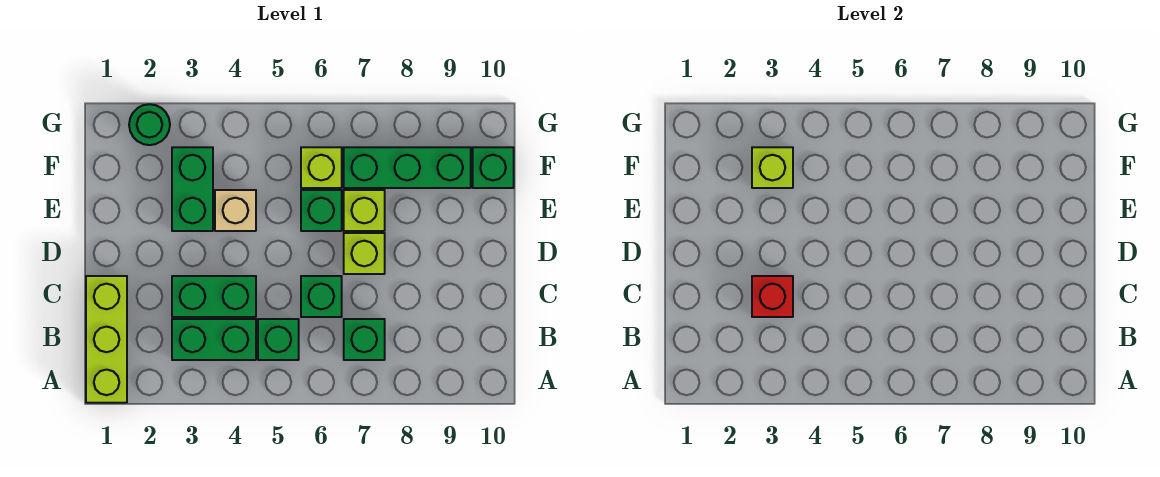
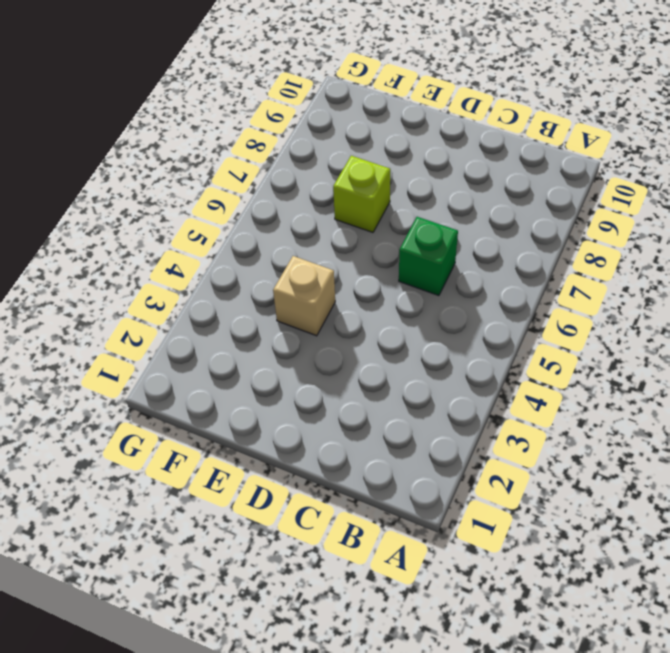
none -> lime 1x3 brick [86,276,127,403]
none -> green 1x2 brick [172,319,256,360]
none -> green 1x1 brick [258,319,299,360]

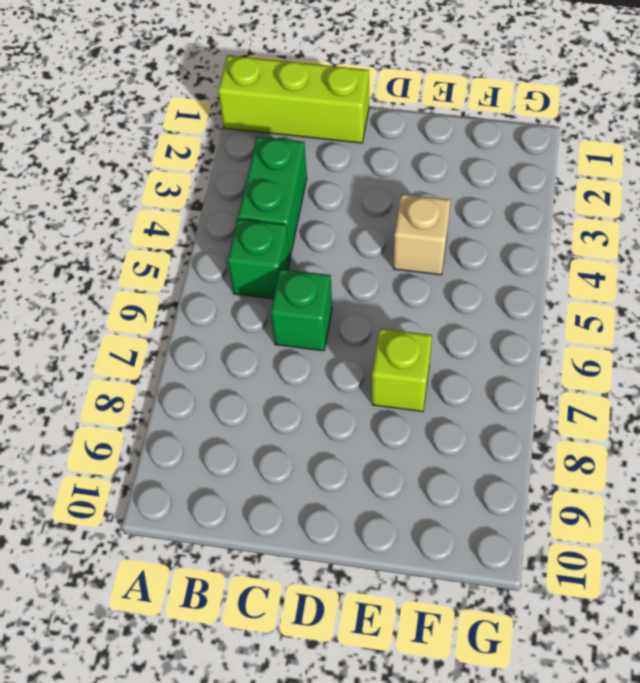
none -> green 1x1 brick [344,319,385,360]
none -> green 1x2 brick [172,276,256,317]
none -> lime 1x1 brick [344,233,385,274]

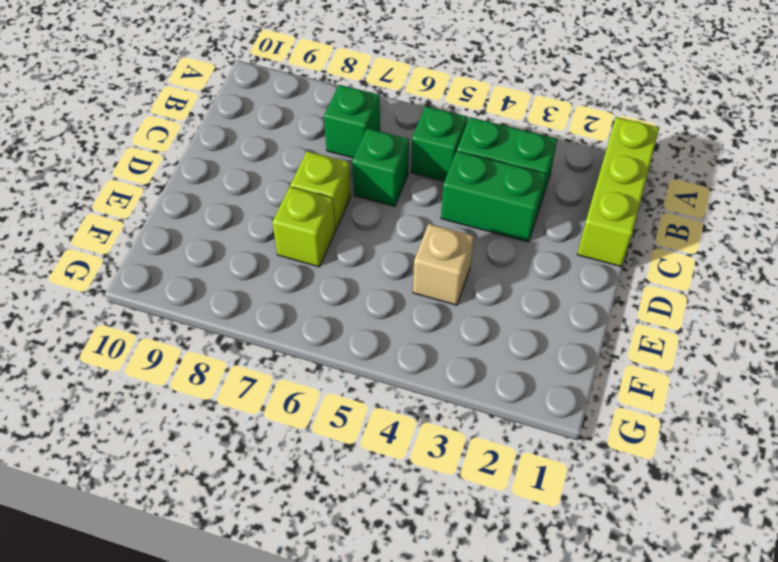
none -> green 1x2 brick [172,147,213,231]
none -> green 1x1 brick [301,190,342,231]
none -> lime 1x1 brick [301,147,342,188]

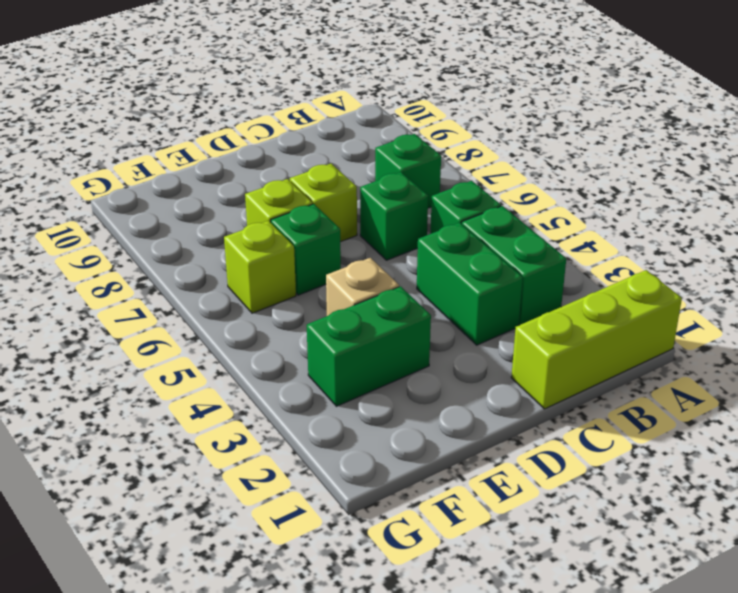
none -> green 1x3 brick [344,147,471,188]
none -> green 1x1 brick [473,147,514,188]
none -> green 1x1 round brick [129,104,170,145]

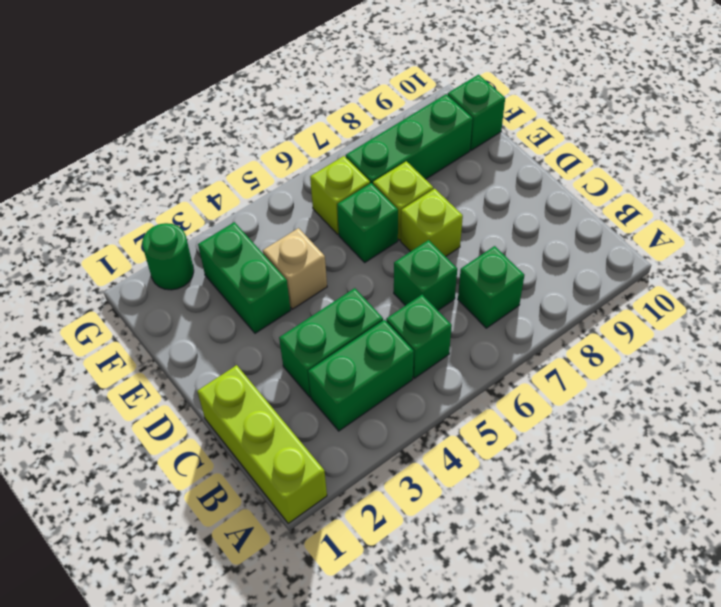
none -> red 1x1 brick [752,276,793,317]
none -> lime 1x1 brick [752,147,793,188]

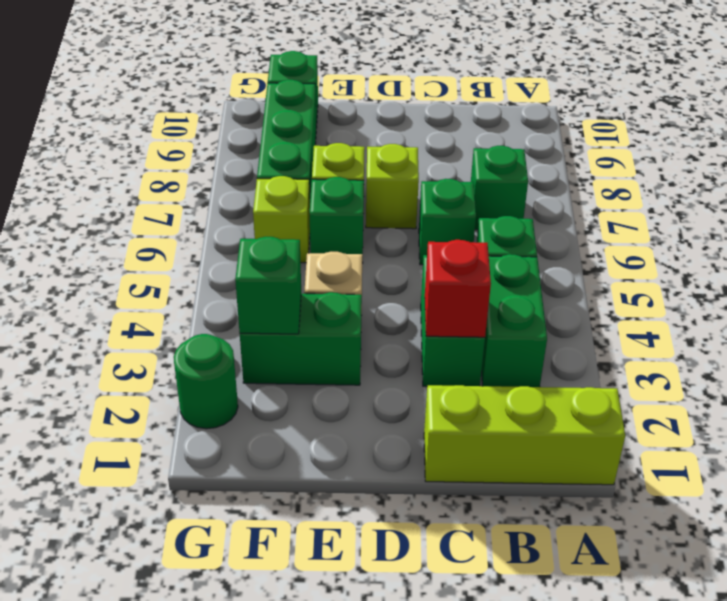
green 1x1 brick [235,237,301,334] -> lime 1x1 brick [752,147,793,188]

